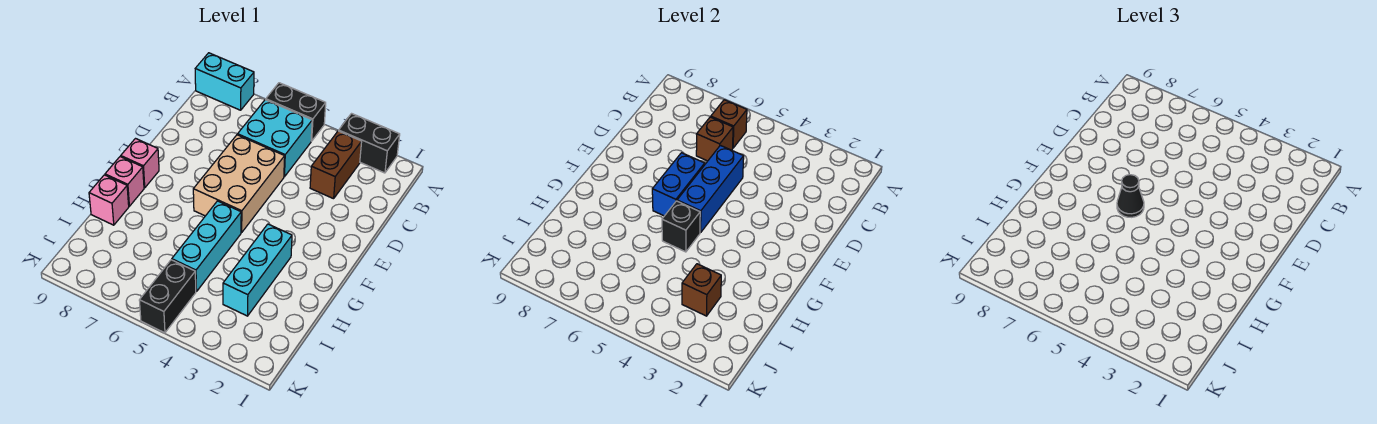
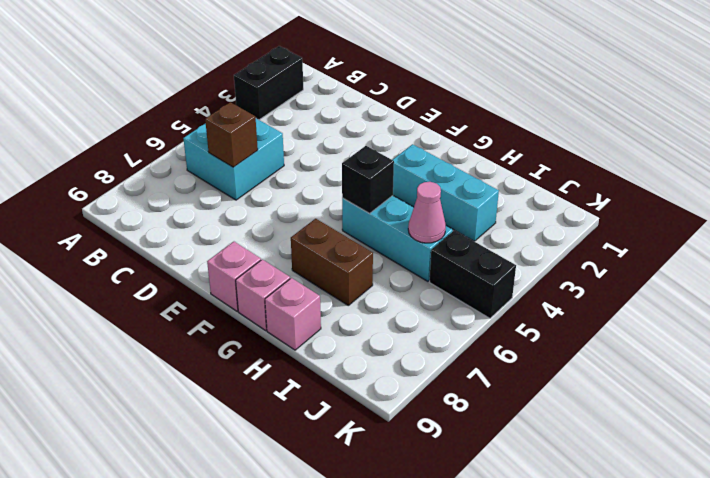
brown 1x2 brick [291,219,373,305] -> brown 1x2 brick moved to [310,131,362,199]
pink 1x1 cone [408,182,446,243] -> none
none -> black 1x2 brick [266,83,326,141]
none -> cyan 1x2 brick [195,53,254,110]
none -> tan 2x3 brick [193,135,285,233]

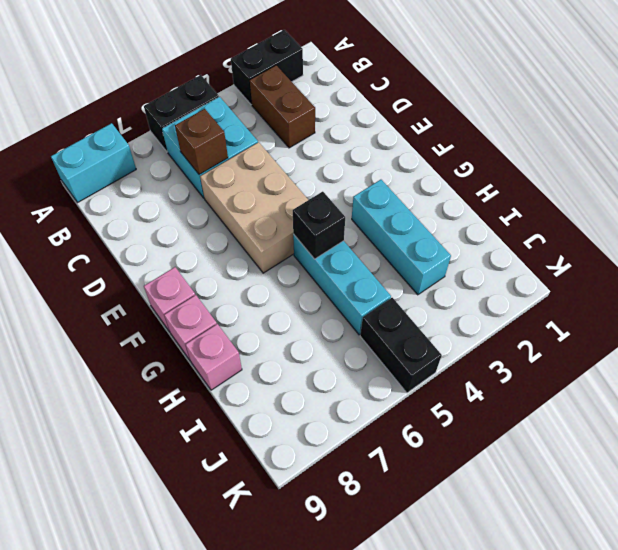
none -> brown 1x1 brick [711,100,747,148]
none -> blue 1x3 brick [677,145,744,233]
none -> blue 1x2 brick [652,153,705,216]

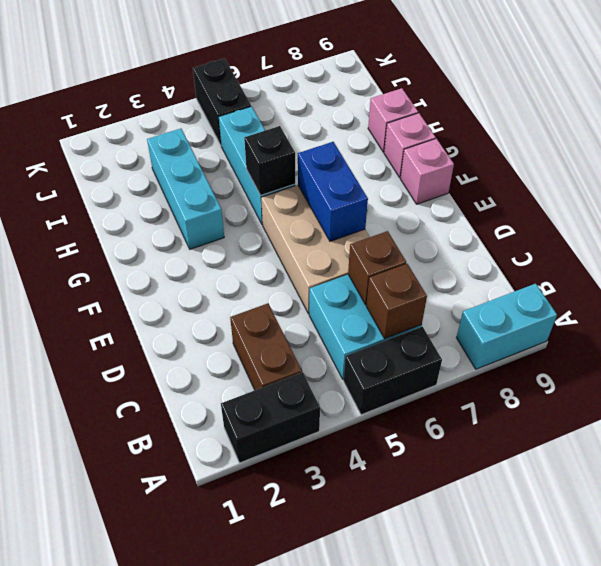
none -> blue 1x3 brick [677,145,744,233]
none -> brown 1x1 brick [682,264,721,316]
none -> black 1x1 cone [1117,175,1144,217]

